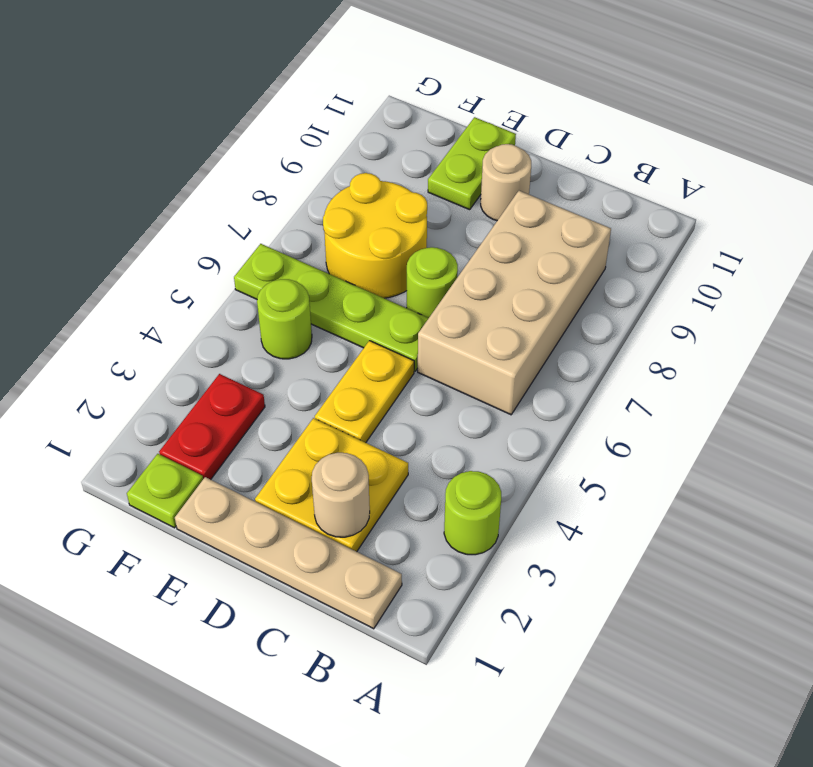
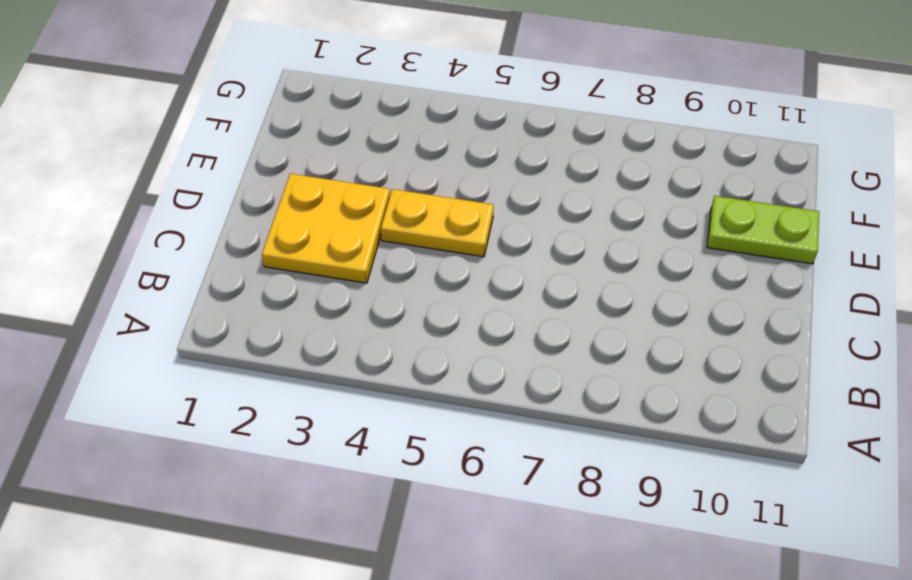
none -> lime 1x1 round brick [444,471,501,555]
none -> tan 1x4 plate [175,477,402,629]
none -> tan 2x4 brick [418,191,611,415]

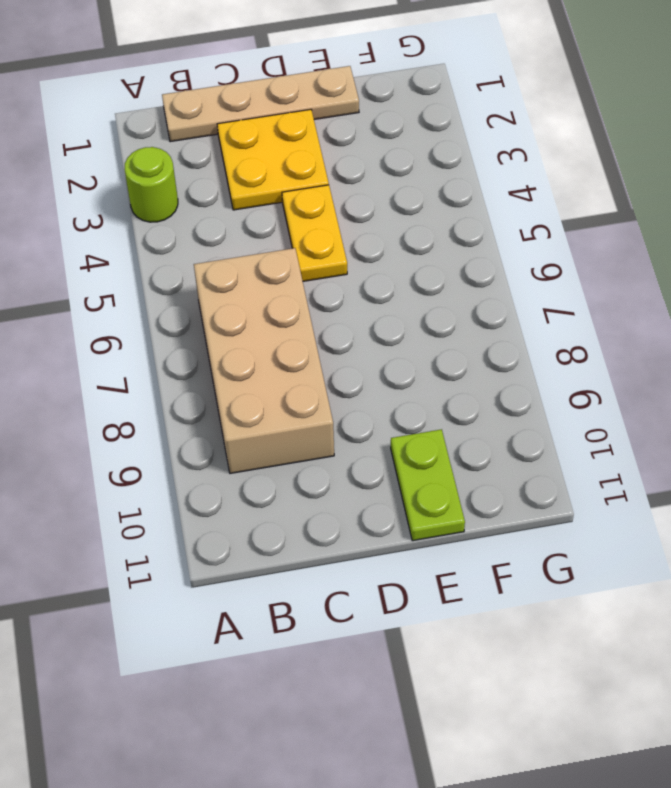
none -> lime 1x4 plate [234,244,429,371]
none -> lime 1x1 round brick [407,247,458,318]
none -> tan 1x1 round brick [481,144,531,221]

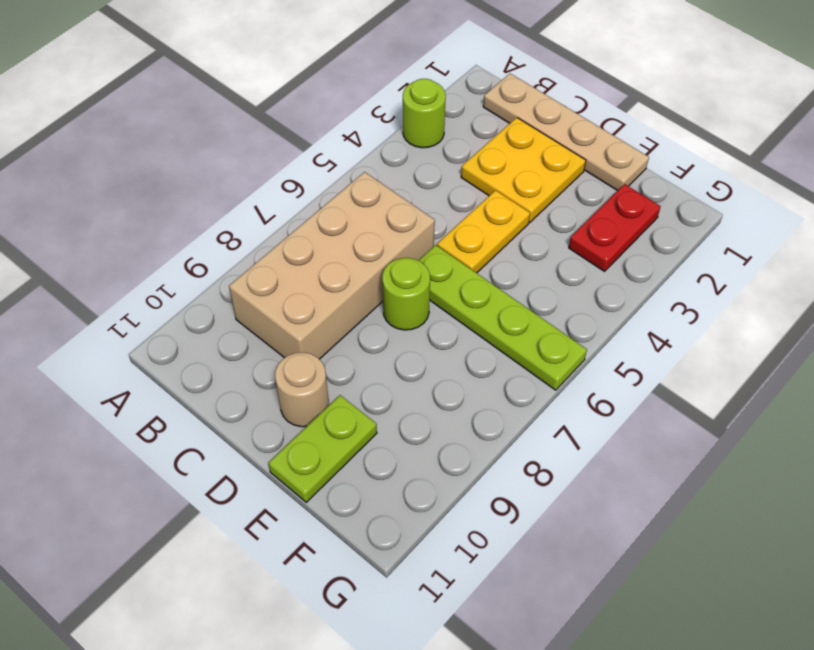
none -> yellow 2x2 round brick [323,173,427,298]
none -> lime 1x1 plate [127,454,203,528]
none -> lime 1x1 round brick [257,279,312,359]

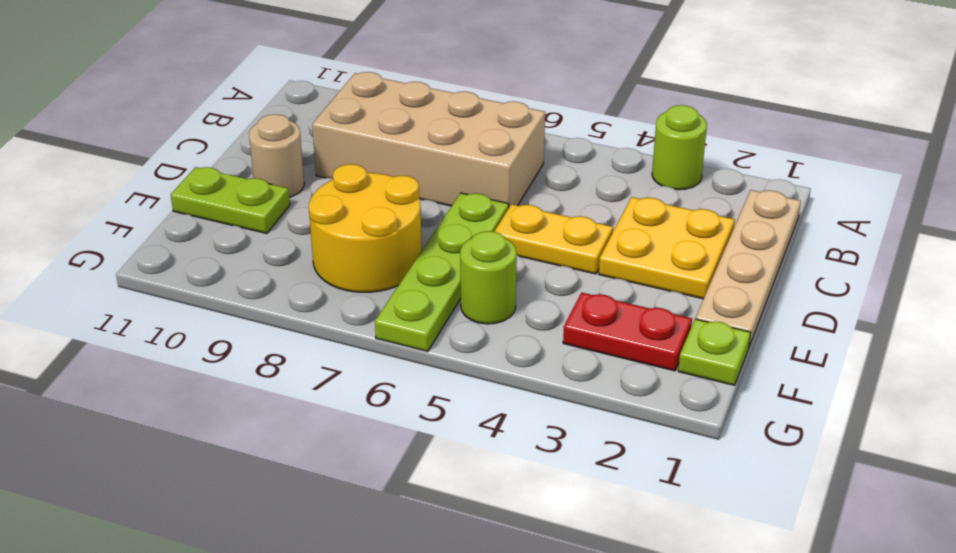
none -> lime 1x1 round brick [407,247,458,318]
none -> tan 1x1 round brick [312,453,370,537]

